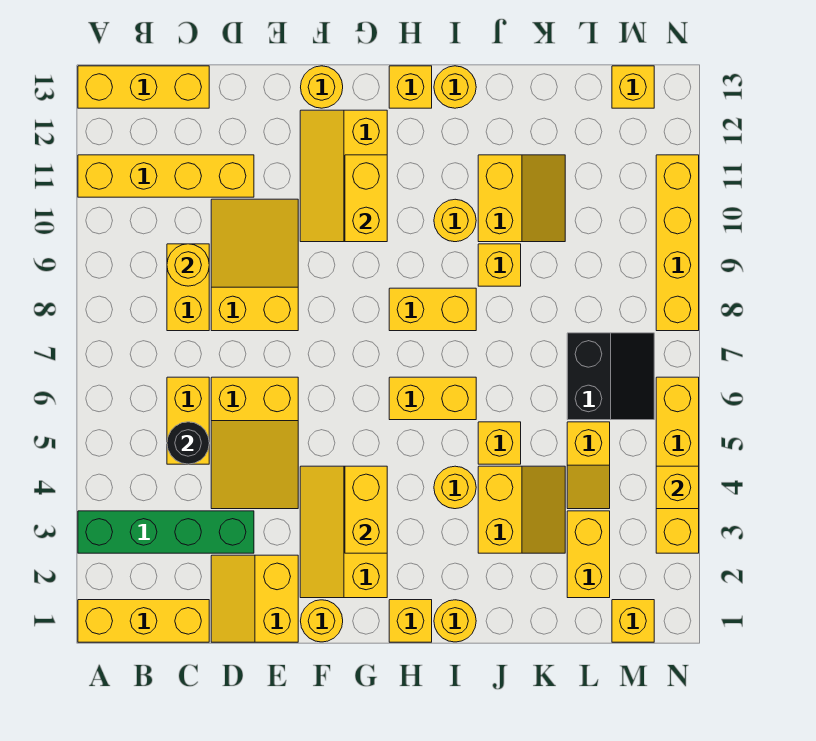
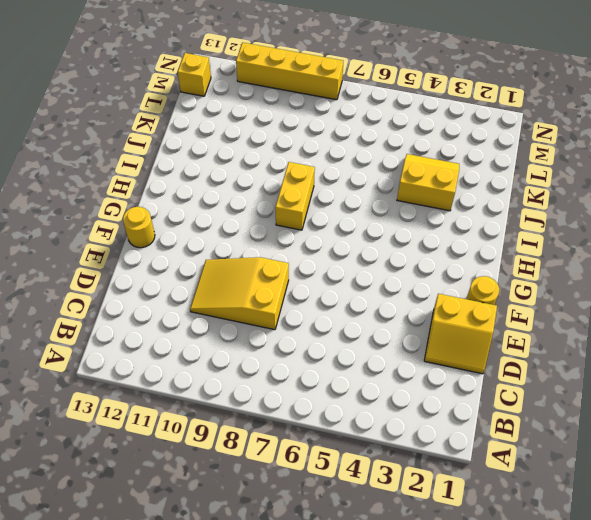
none -> yellow 1x3 brick [78,600,209,642]
none -> green 1x4 brick [78,511,254,553]
none -> yellow 1x4 brick [78,155,254,197]
none -> yellow 1x3 brick [78,66,209,108]

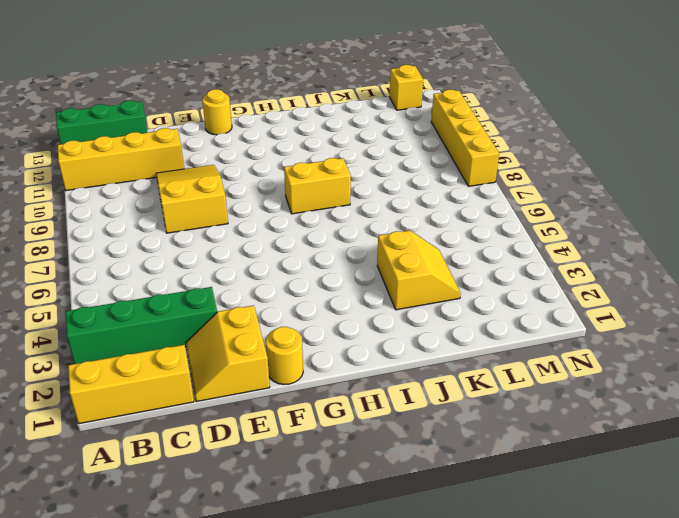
green 1x3 brick [56,101,147,144] -> yellow 1x3 brick [78,66,209,108]
none -> yellow 1x2 brick [167,377,209,464]
none -> yellow 1x2 brick [167,244,209,331]
none -> yellow 2x3 slope [211,377,298,509]
none -> yellow 2x3 slope [300,466,387,598]

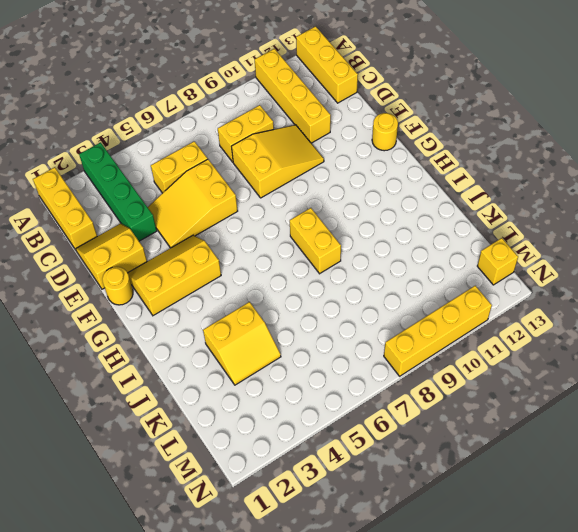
none -> yellow 2x3 slope [300,110,387,242]
none -> yellow 1x1 brick [389,600,432,642]
none -> yellow 1x2 brick [389,377,476,420]
none -> yellow 1x1 brick [389,66,432,108]

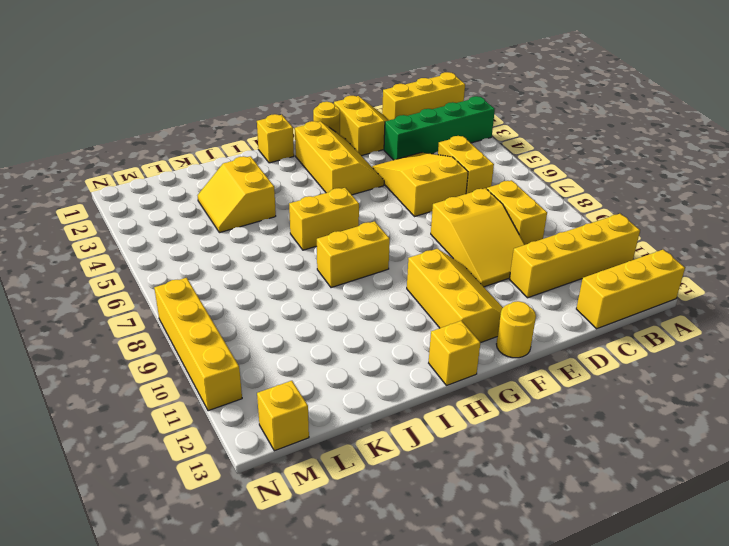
none -> yellow 1x1 round brick [434,600,476,642]
none -> yellow 1x1 round brick [434,466,476,509]
none -> yellow 1x1 round brick [434,199,476,242]
none -> yellow 1x1 round brick [434,66,476,108]

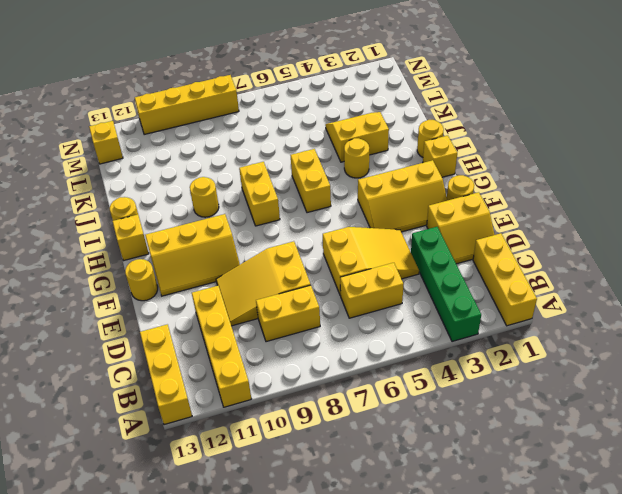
none -> yellow 1x1 brick [478,422,521,464]
none -> yellow 1x1 brick [478,244,521,286]
none -> yellow 2x2 slope [478,155,565,242]
none -> yellow 1x2 brick [567,511,610,598]

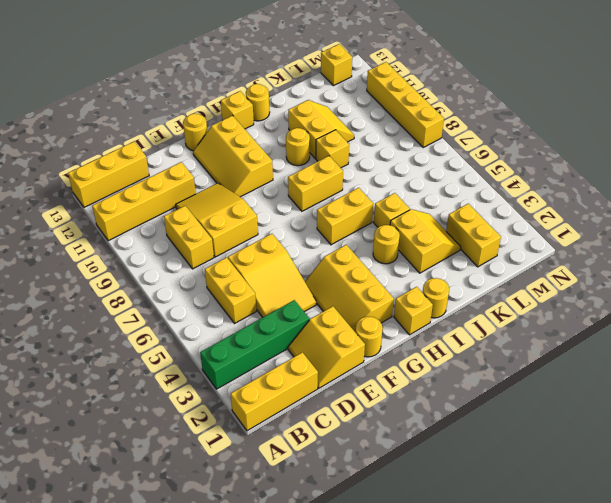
none -> yellow 1x2 slope [567,422,610,509]
none -> black 2x2 slope [567,333,654,420]
none -> yellow 1x1 brick [612,600,654,642]
none -> yellow 1x4 brick [656,377,699,553]

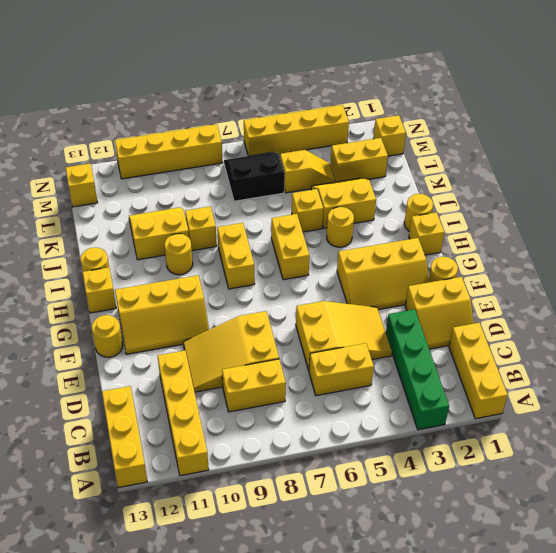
none -> black 1x1 round brick [167,422,209,464]
none -> yellow 1x1 round brick [167,244,209,286]
none -> yellow 1x2 brick [345,466,387,553]
none -> yellow 1x2 brick [345,155,387,242]

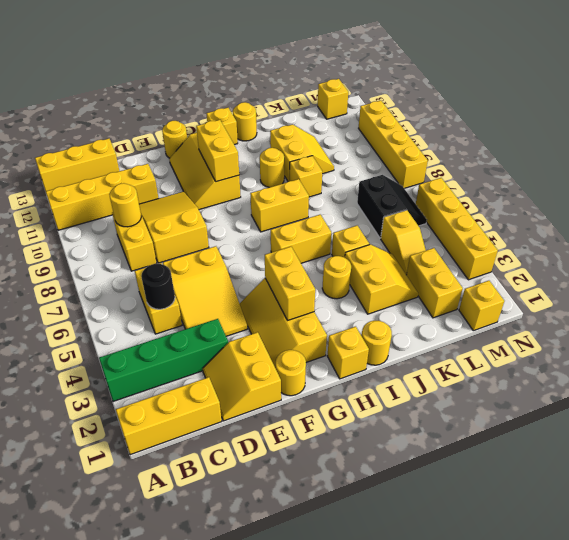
none -> yellow 1x1 brick [656,466,699,509]

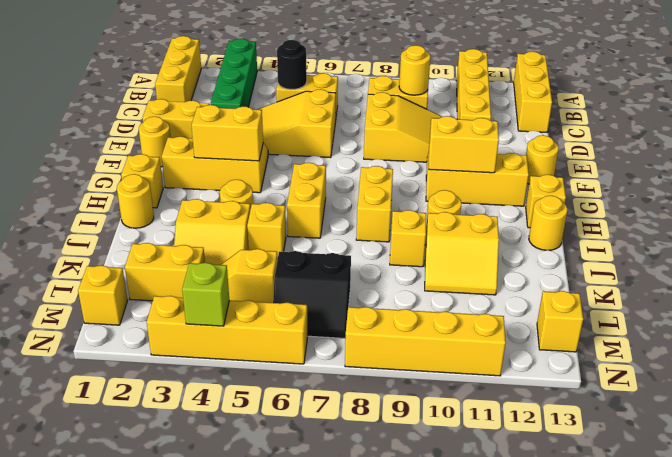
lime 1x1 brick [182,263,229,326] -> yellow 1x1 brick [656,466,699,509]

